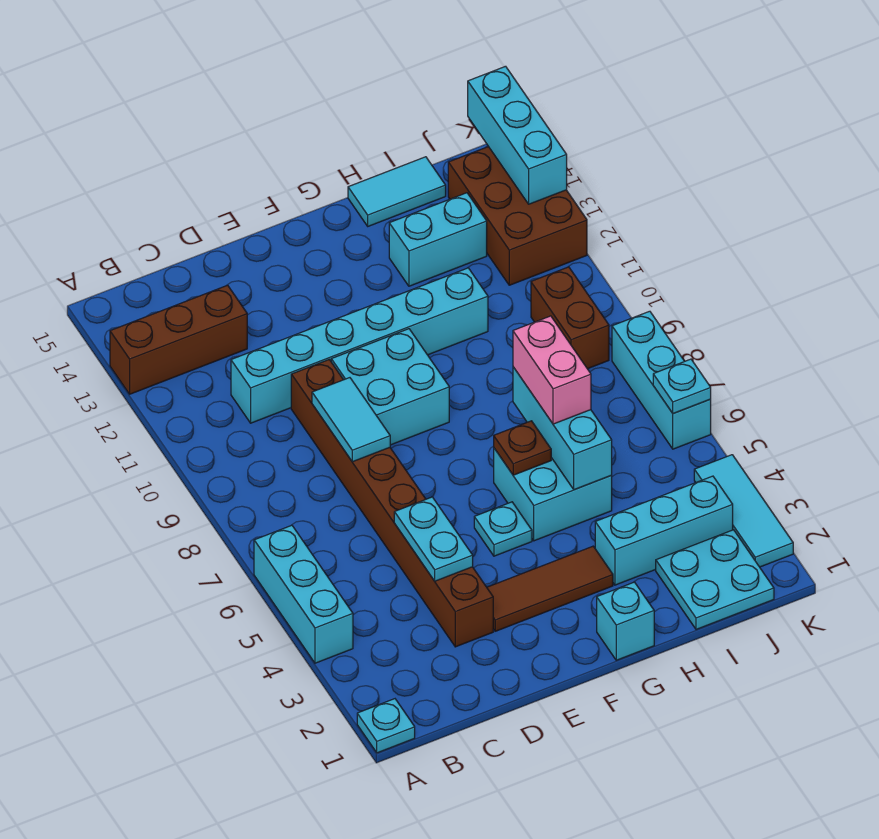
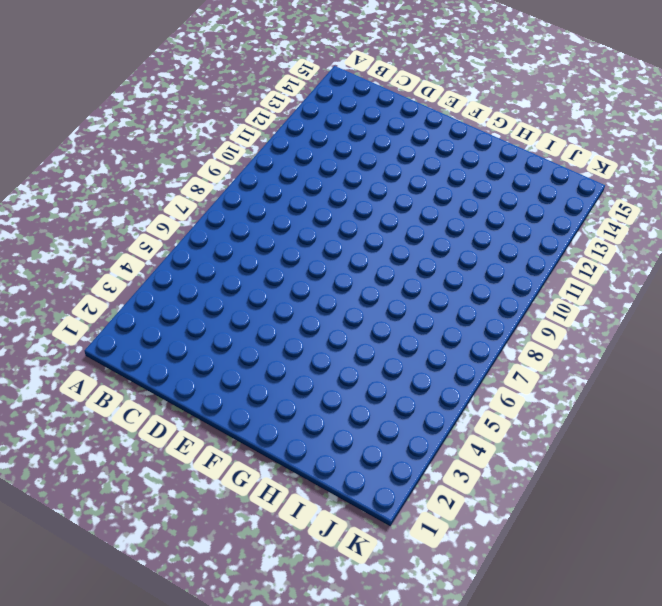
none -> cyan 1x1 plate [357,699,415,753]
none -> cyan 1x3 brick [254,525,353,663]
none -> brown 1x3 brick [110,285,247,394]

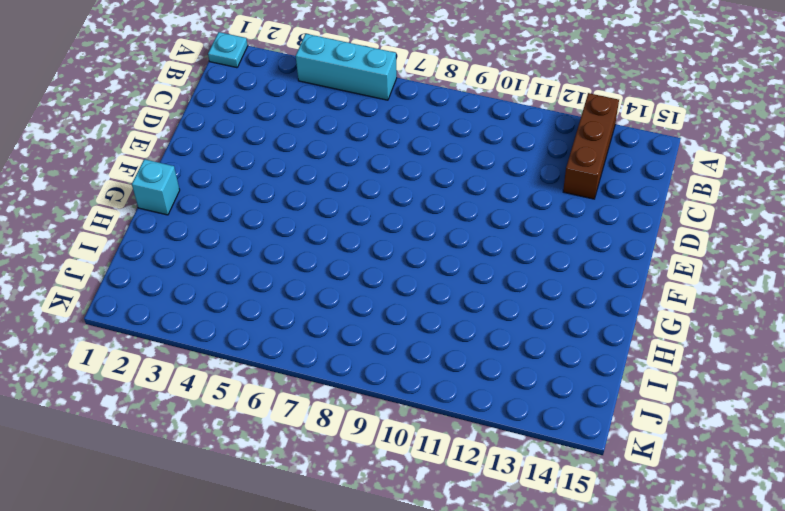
none -> cyan 1x6 brick [231,268,488,423]
none -> brown 1x8 brick [291,360,493,647]
none -> brown 1x3 tile [487,546,613,631]

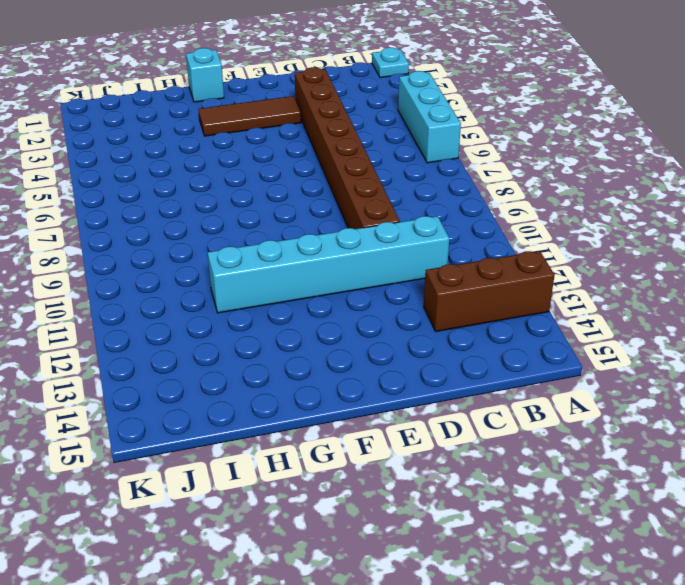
none -> cyan 2x2 brick [331,329,449,445]
none -> cyan 1x1 plate [474,502,532,556]
none -> cyan 2x2 brick [494,448,612,541]

